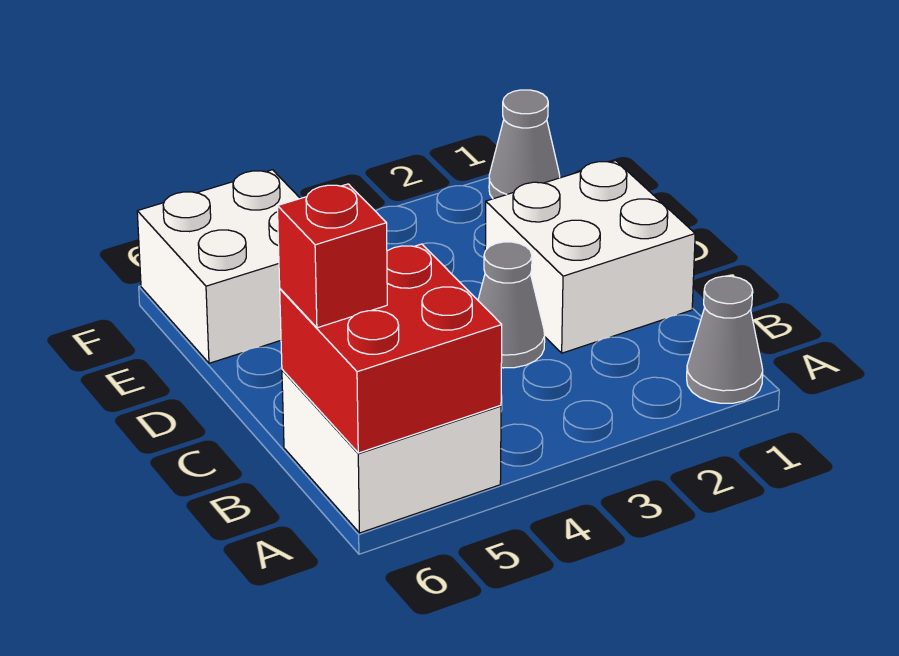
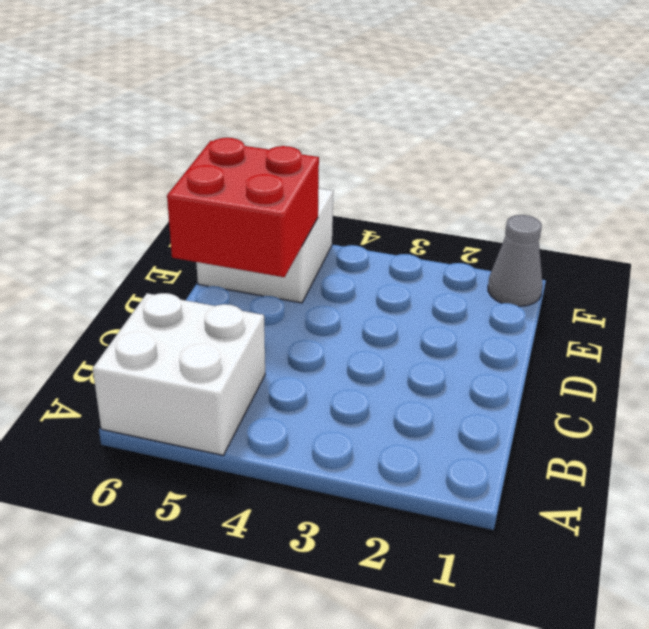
red 2x2 brick [167,138,319,277] -> red 2x2 brick moved to [280,244,502,453]
none -> grey 1x1 cone [687,276,763,403]
none -> white 2x2 brick [485,161,695,353]

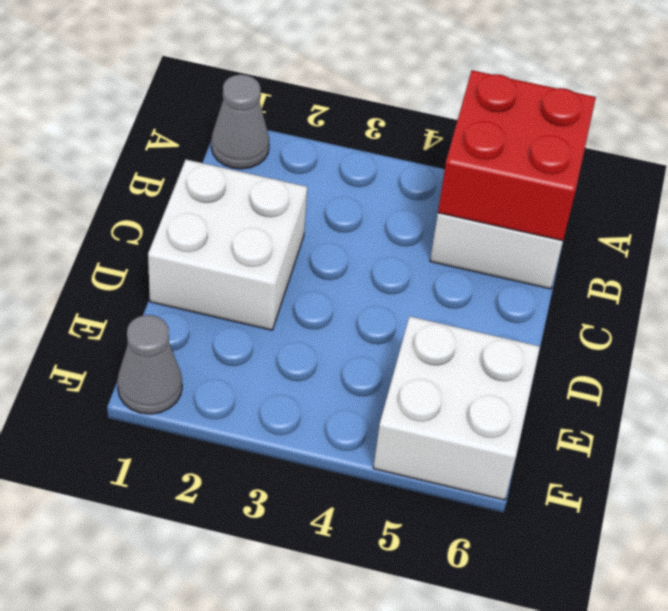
none -> grey 1x1 cone [478,242,545,368]
none -> red 1x1 brick [277,184,387,328]

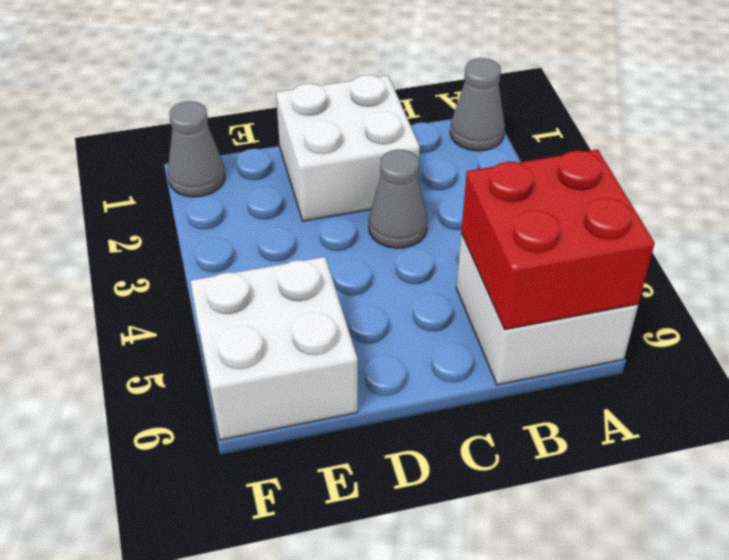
none -> red 1x1 brick [277,184,387,328]

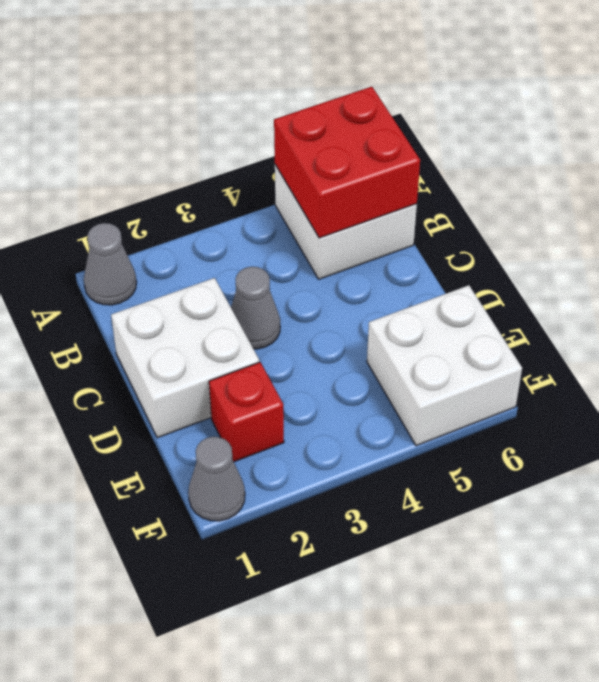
red 1x1 brick [209,362,284,462] -> red 1x1 brick moved to [277,184,387,328]

